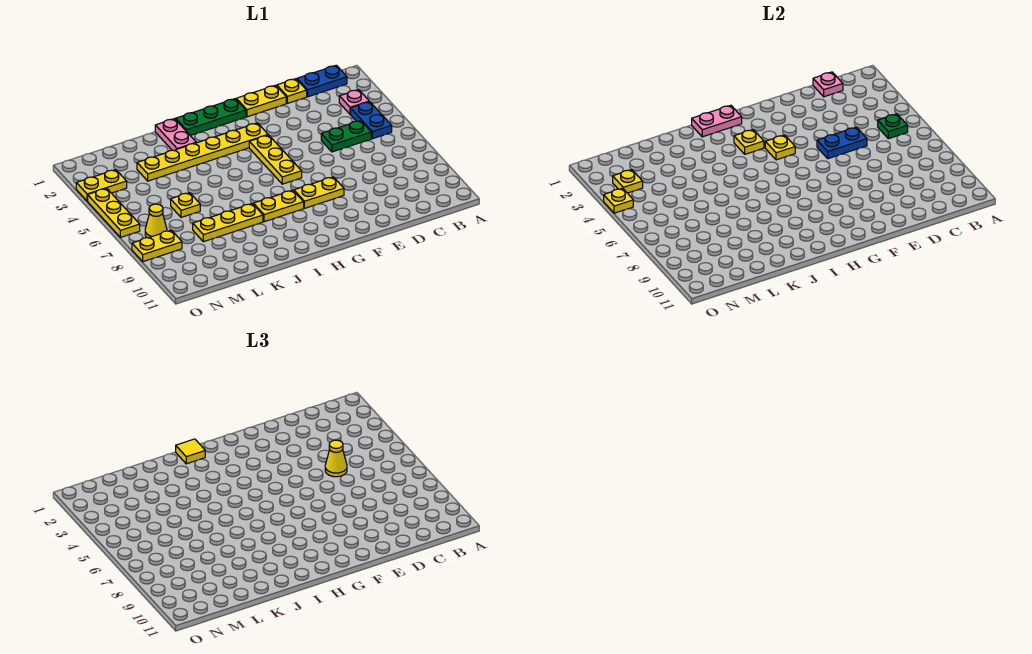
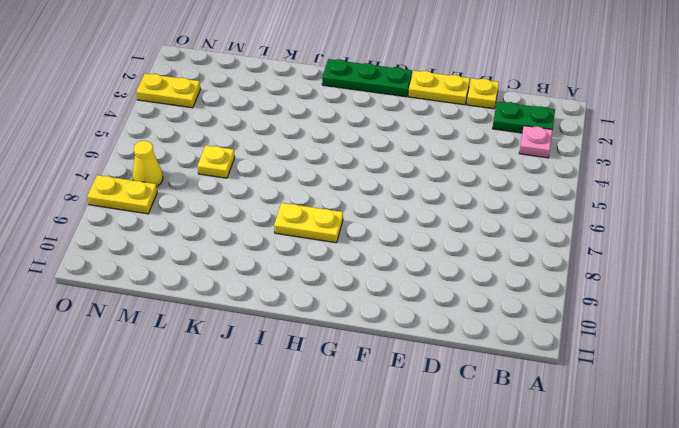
green 1x2 plate [493,102,555,133] -> green 1x2 plate moved to [321,121,371,152]
none -> blue 1x2 plate [297,65,347,97]
none -> blue 1x2 plate [351,102,392,139]
none -> yellow 1x2 plate [294,177,344,208]

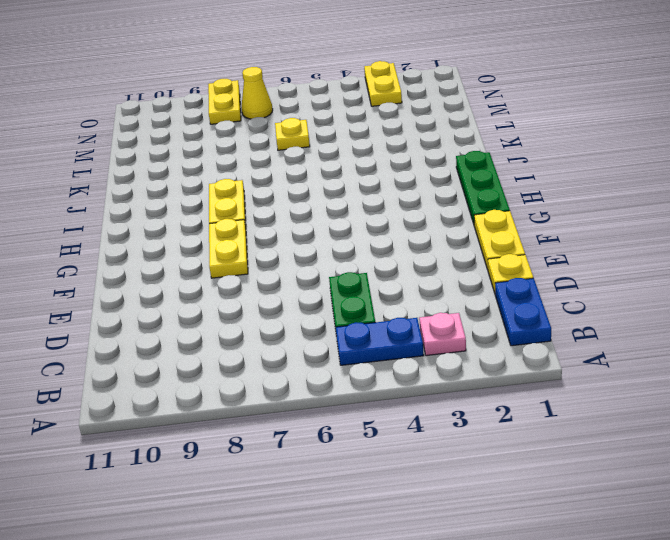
none -> yellow 1x6 plate [137,123,268,181]
none -> yellow 1x3 plate [249,135,302,184]
none -> pink 1x2 plate [155,119,196,151]

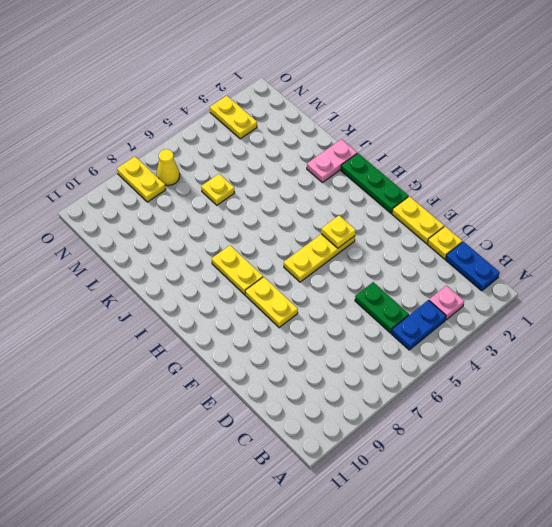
none -> yellow 1x6 plate [137,123,268,181]
none -> yellow 1x3 plate [193,204,263,242]
none -> yellow 1x3 plate [88,188,140,237]

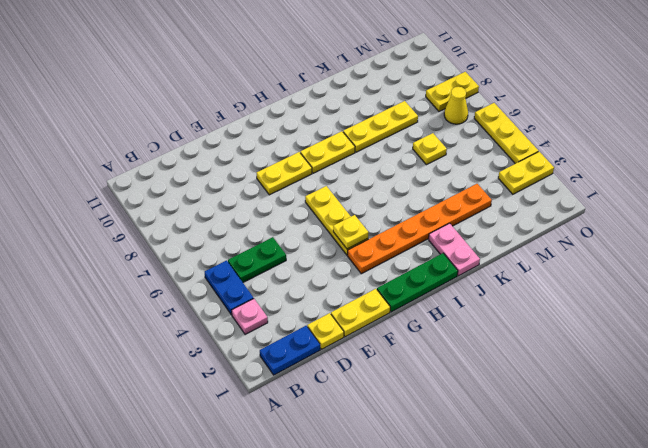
orange 1x6 plate [347,184,492,274] -> yellow 1x6 plate [137,123,268,181]
none -> green 1x1 plate [878,114,908,139]
none -> pink 1x1 plate [813,72,843,97]
none -> blue 1x2 plate [817,127,867,159]

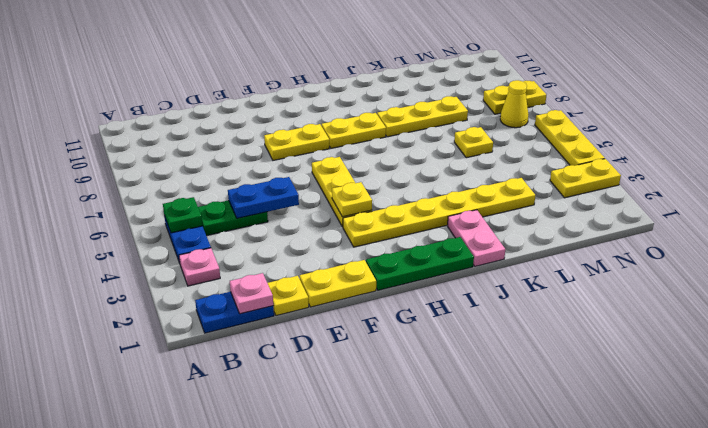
none -> pink 1x2 plate [692,105,742,137]
none -> yellow 1x1 plate [734,130,764,154]
none -> yellow 1x1 plate [613,170,643,193]

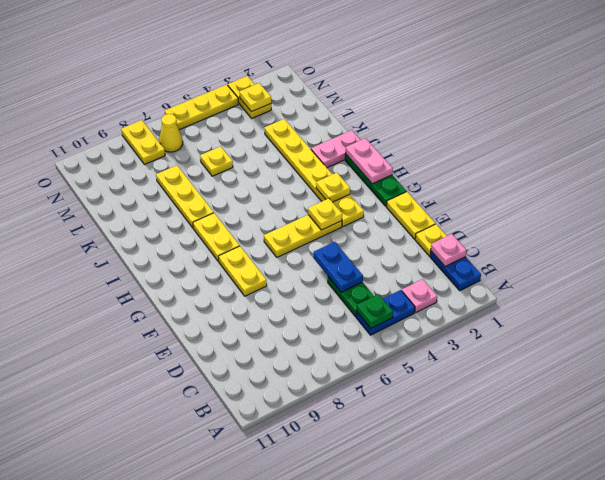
none -> yellow 1x1 plate [604,188,633,213]
none -> yellow 1x1 cone [325,440,347,477]
none -> yellow 1x1 tile [176,439,205,464]

